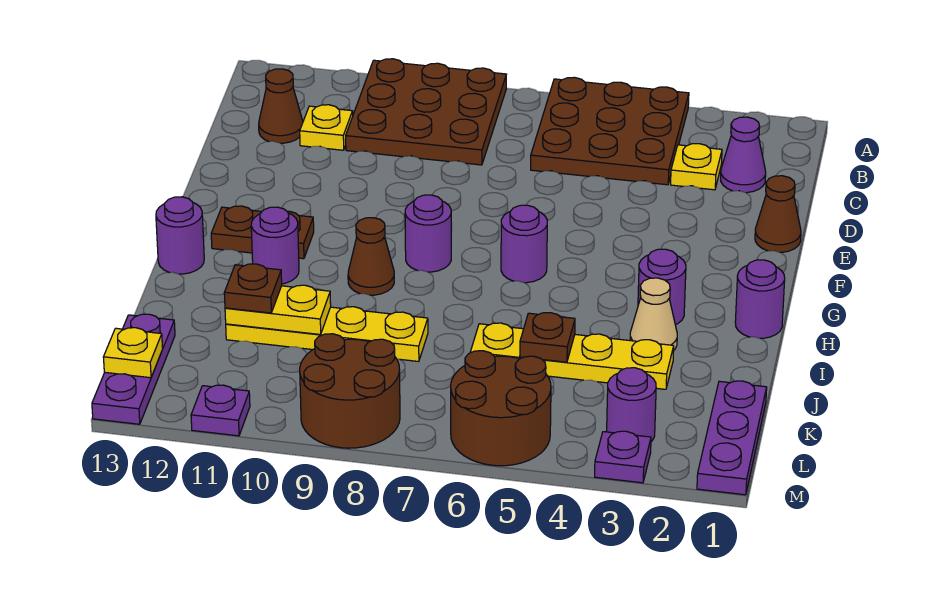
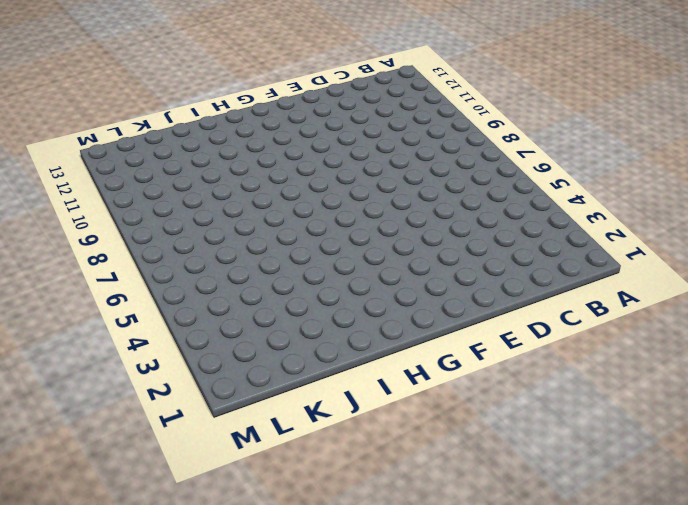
none -> brown 3x3 plate [531,77,689,185]
none -> brown 3x3 plate [346,59,506,165]
none -> purple 1x1 cone [721,117,766,193]

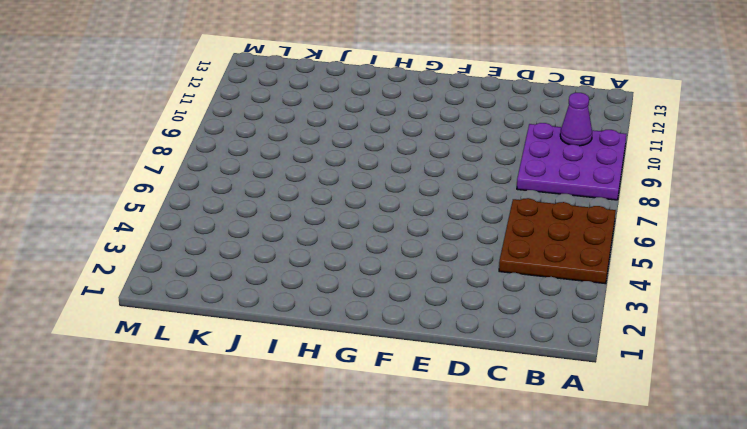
purple 3x3 plate [517,123,626,200] -> brown 3x3 plate [346,59,506,165]
purple 1x1 cone [560,93,592,146] -> purple 1x1 cone moved to [721,117,766,193]
none -> yellow 1x1 plate [671,144,722,190]
none -> yellow 1x1 plate [300,105,353,150]
none -> brown 1x1 cone [259,69,303,143]

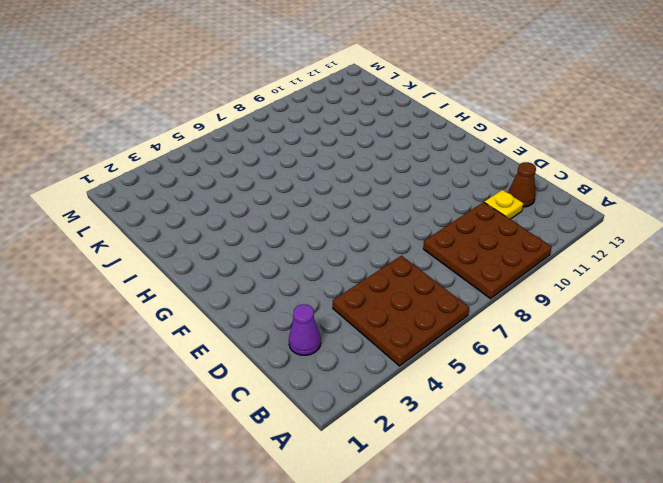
none -> yellow 1x1 plate [671,144,722,190]
none -> brown 1x1 cone [755,176,801,252]
none -> purple 1x1 round brick [501,205,547,283]

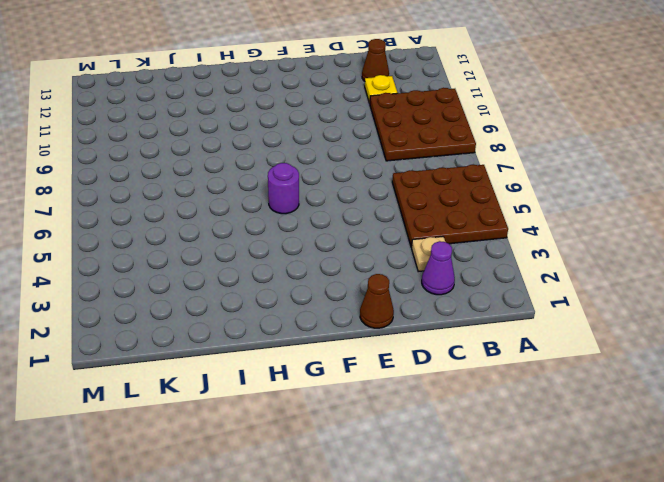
tan 1x1 plate [411,237,445,272] -> yellow 1x1 plate [671,144,722,190]
none -> purple 1x1 round brick [405,195,451,272]
none -> brown 1x2 plate [211,206,314,259]
none -> purple 1x1 round brick [735,260,785,338]

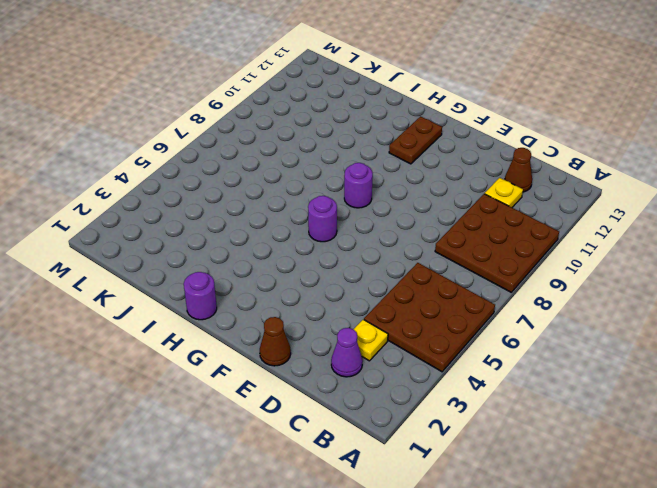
none -> purple 1x1 round brick [638,249,686,325]
none -> brown 1x1 cone [348,218,394,295]
none -> purple 1x1 round brick [251,207,299,284]

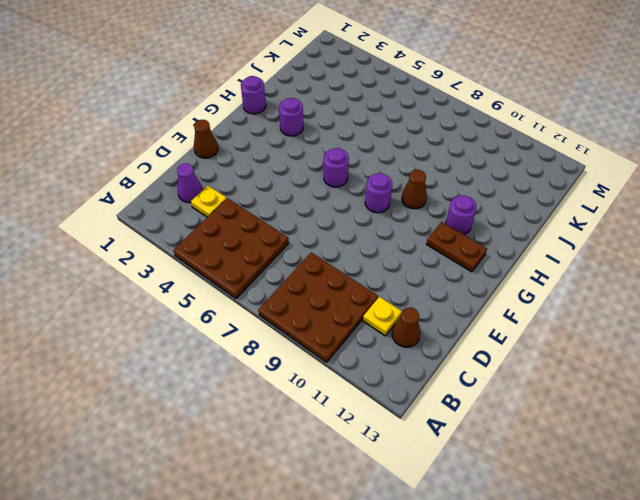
none -> purple 1x1 round brick [156,197,204,274]
none -> tan 1x1 cone [630,278,677,350]
none -> yellow 1x4 plate [470,323,674,389]

